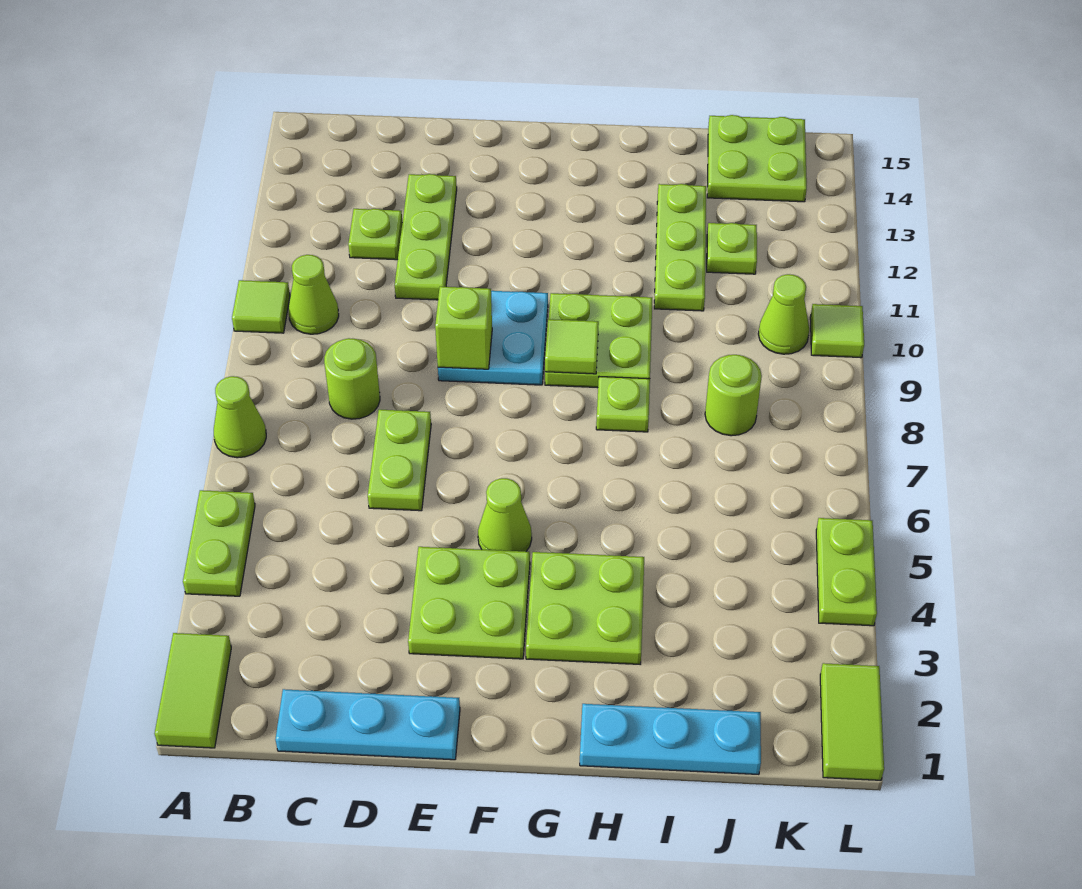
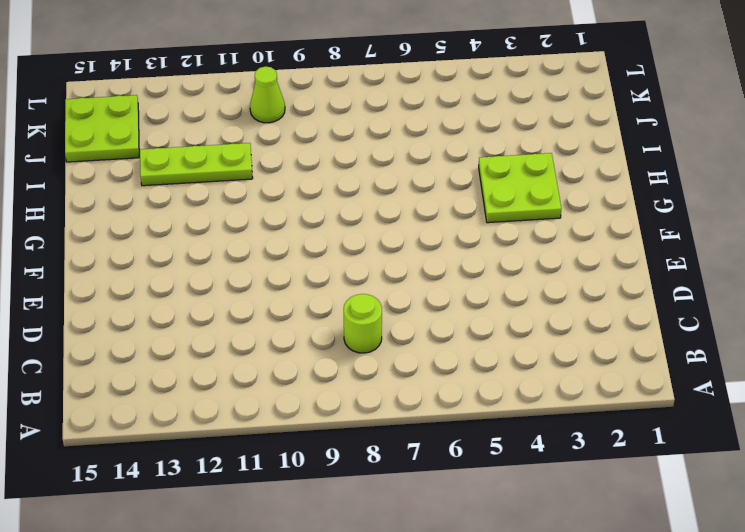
none -> lime 1x2 tile [155,633,231,748]
none -> lime 1x2 plate [183,490,255,596]
none -> lime 1x1 cone [214,376,266,458]

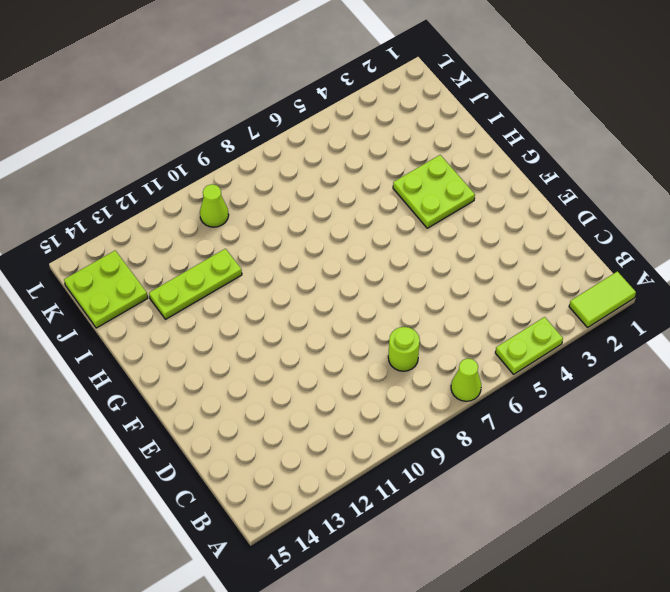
none -> lime 1x1 tile [232,280,290,333]
none -> lime 1x1 cone [288,255,339,334]
none -> cyan 1x3 plate [275,689,460,760]

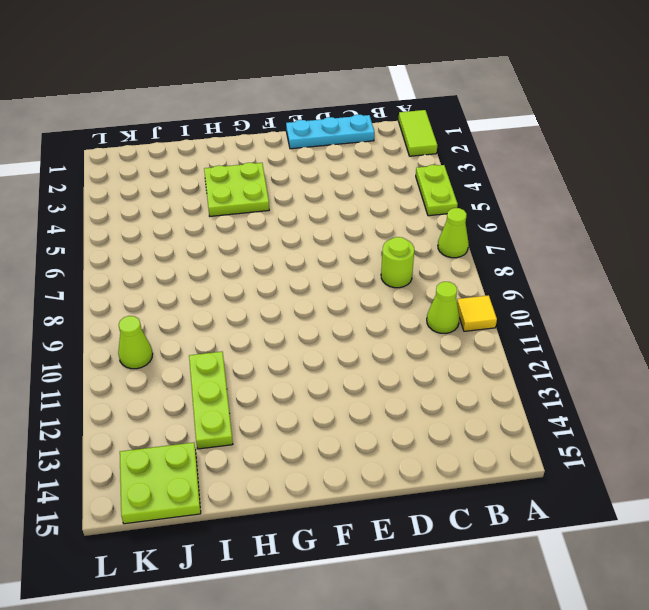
yellow 1x1 tile [457,295,497,331] -> lime 1x1 tile [232,280,290,333]
none -> lime 1x1 plate [348,209,402,260]
none -> lime 1x2 plate [368,410,431,511]
none -> lime 1x3 plate [395,174,457,300]

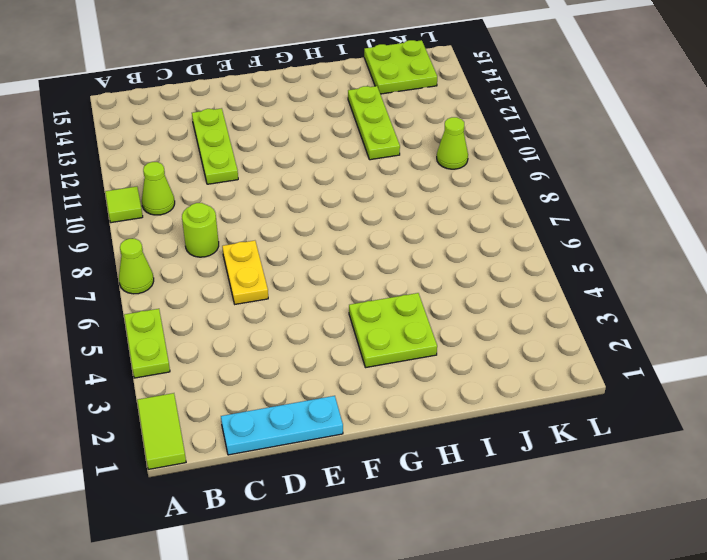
yellow 1x2 plate [222,241,268,304] -> lime 1x2 plate [368,410,431,511]
none -> lime 1x1 plate [348,209,402,260]
none -> lime 2x2 plate [408,547,530,659]
none -> cyan 2x2 plate [438,291,548,385]

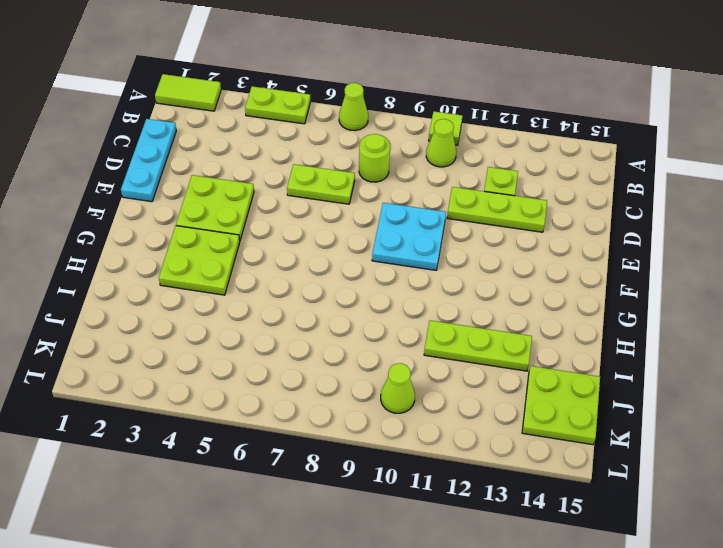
none -> lime 1x1 cone [478,478,532,552]
none -> lime 2x2 plate [545,293,652,388]
none -> cyan 1x3 plate [580,704,761,774]

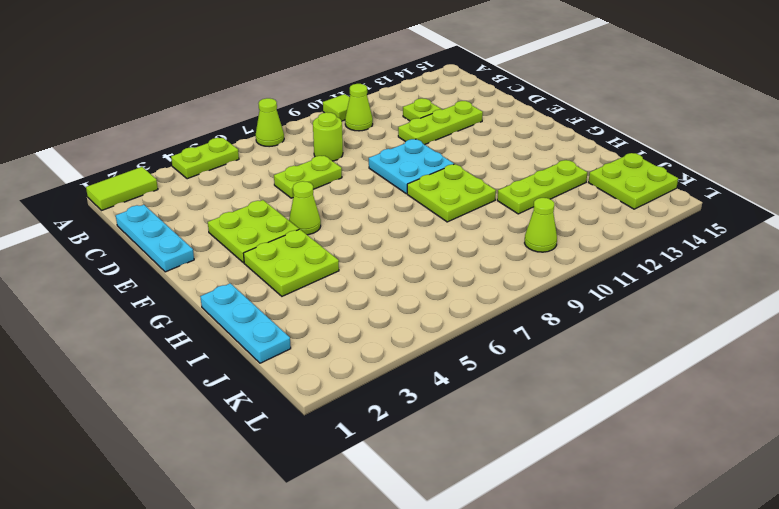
none -> lime 1x1 plate [596,377,650,432]
none -> lime 1x1 round brick [705,355,762,436]
none -> lime 1x1 plate [707,223,757,274]

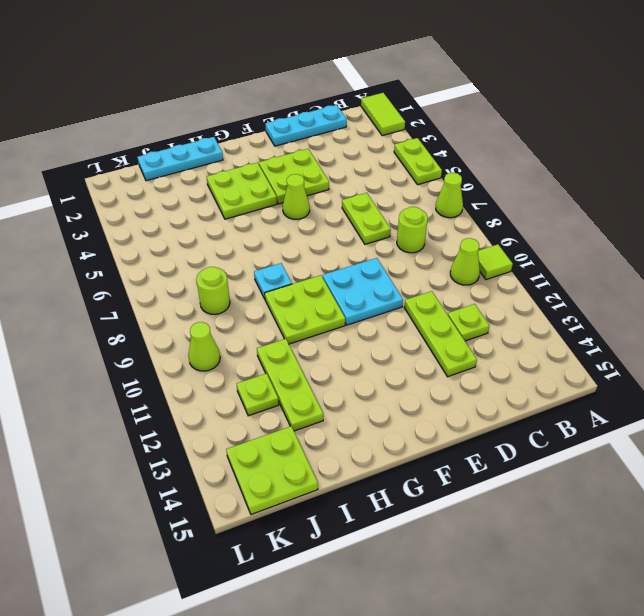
cyan 1x1 plate [254,263,292,299] -> lime 1x1 plate [596,377,650,432]
none -> lime 1x2 tile [820,663,884,780]
none -> lime 1x2 plate [816,518,877,626]
none -> lime 1x1 tile [810,304,864,358]

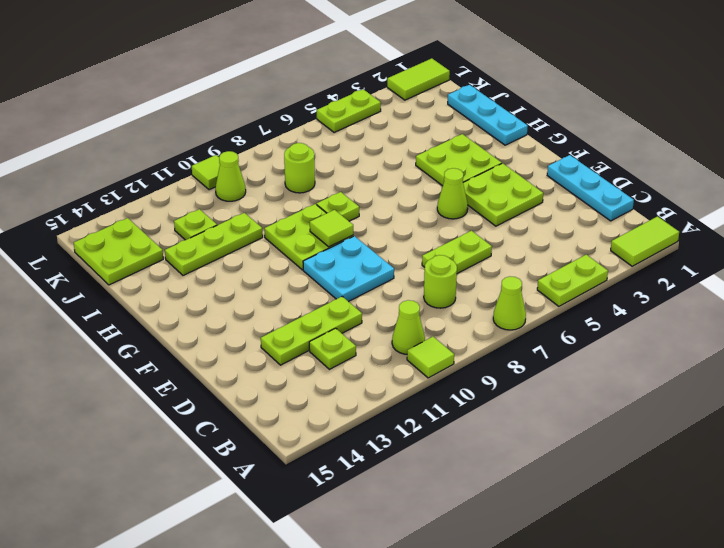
none -> lime 1x1 brick [435,287,492,369]

